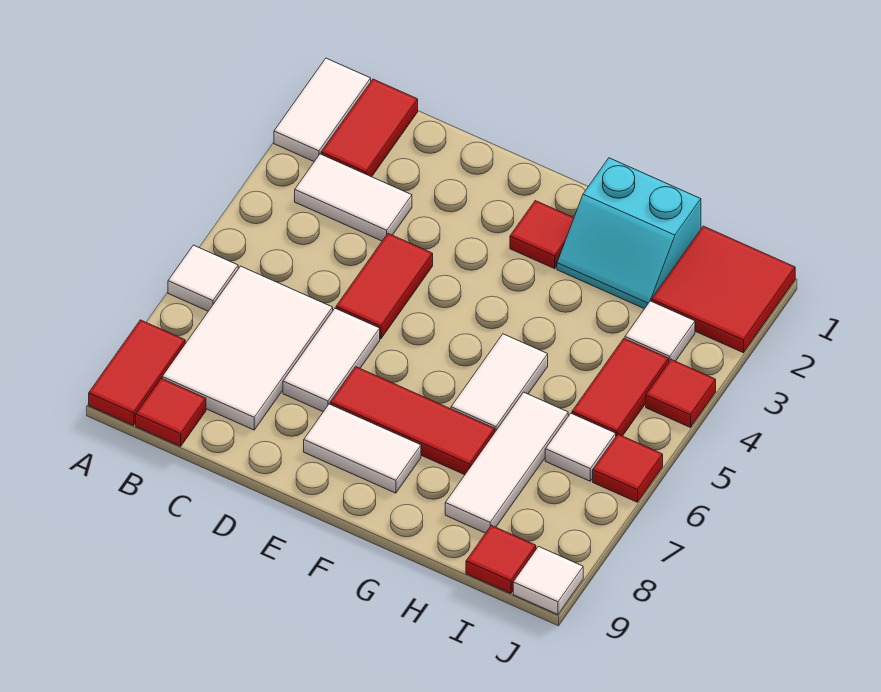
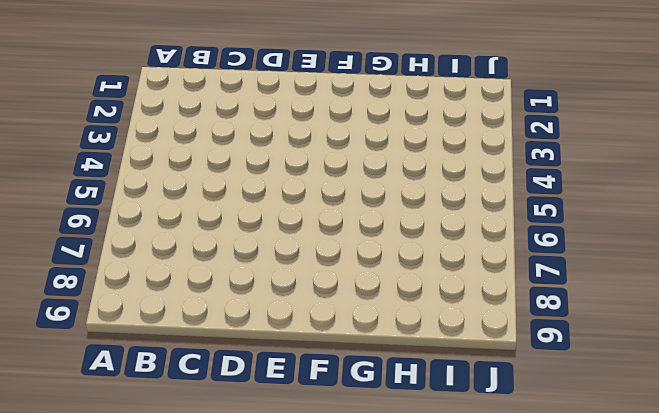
none -> white 1x2 tile [274,58,371,162]
none -> white 1x1 tile [168,245,238,311]
none -> red 1x2 tile [89,320,185,426]

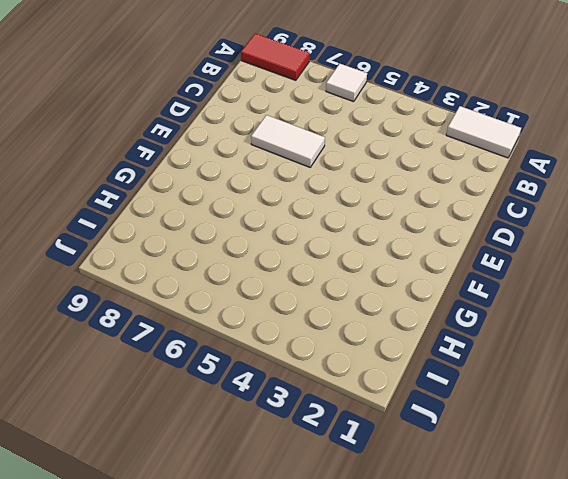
none -> red 1x2 tile [321,79,418,177]
none -> white 1x2 tile [295,154,412,241]
none -> white 2x3 tile [162,266,333,430]

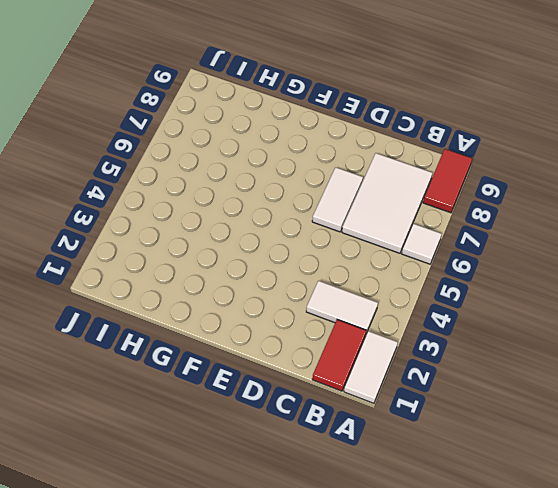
none -> red 1x1 tile [136,379,206,446]
none -> red 1x2 tile [336,234,433,339]
none -> red 1x3 tile [330,367,495,475]

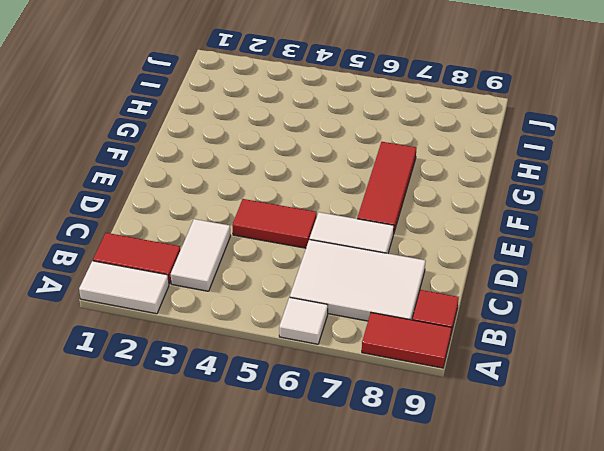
none -> white 1x2 tile [304,404,421,493]
none -> red 1x1 tile [510,201,574,269]
none -> cyan 2x2 slope [557,158,701,309]

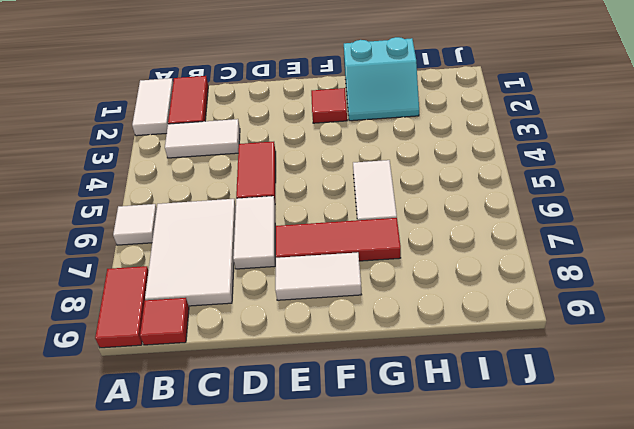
none -> white 1x3 tile [445,392,568,533]
none -> red 2x2 tile [651,226,795,353]
none -> white 1x1 tile [625,301,695,361]

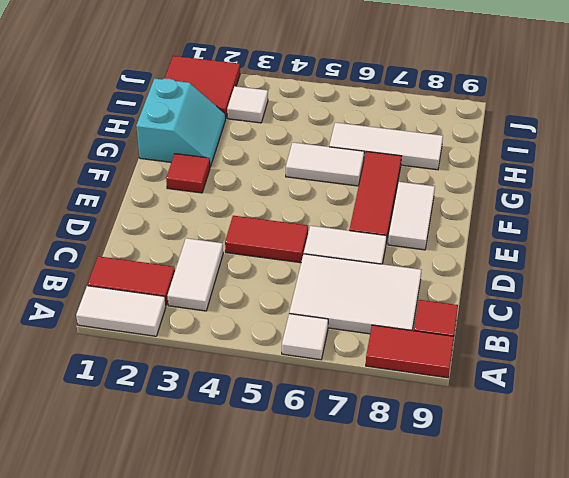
none -> red 1x2 tile [572,339,669,436]
none -> white 1x1 tile [545,413,616,481]
none -> red 1x1 tile [466,525,536,594]

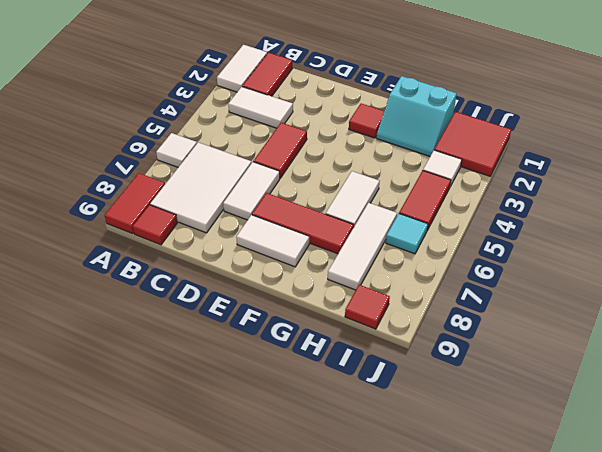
cyan 1x1 tile [386,214,428,254] -> white 1x1 tile [545,413,616,481]
none -> red 1x1 tile [646,360,716,428]
none -> red 1x1 tile [593,434,663,502]
none -> white 1x1 tile [513,547,583,614]

